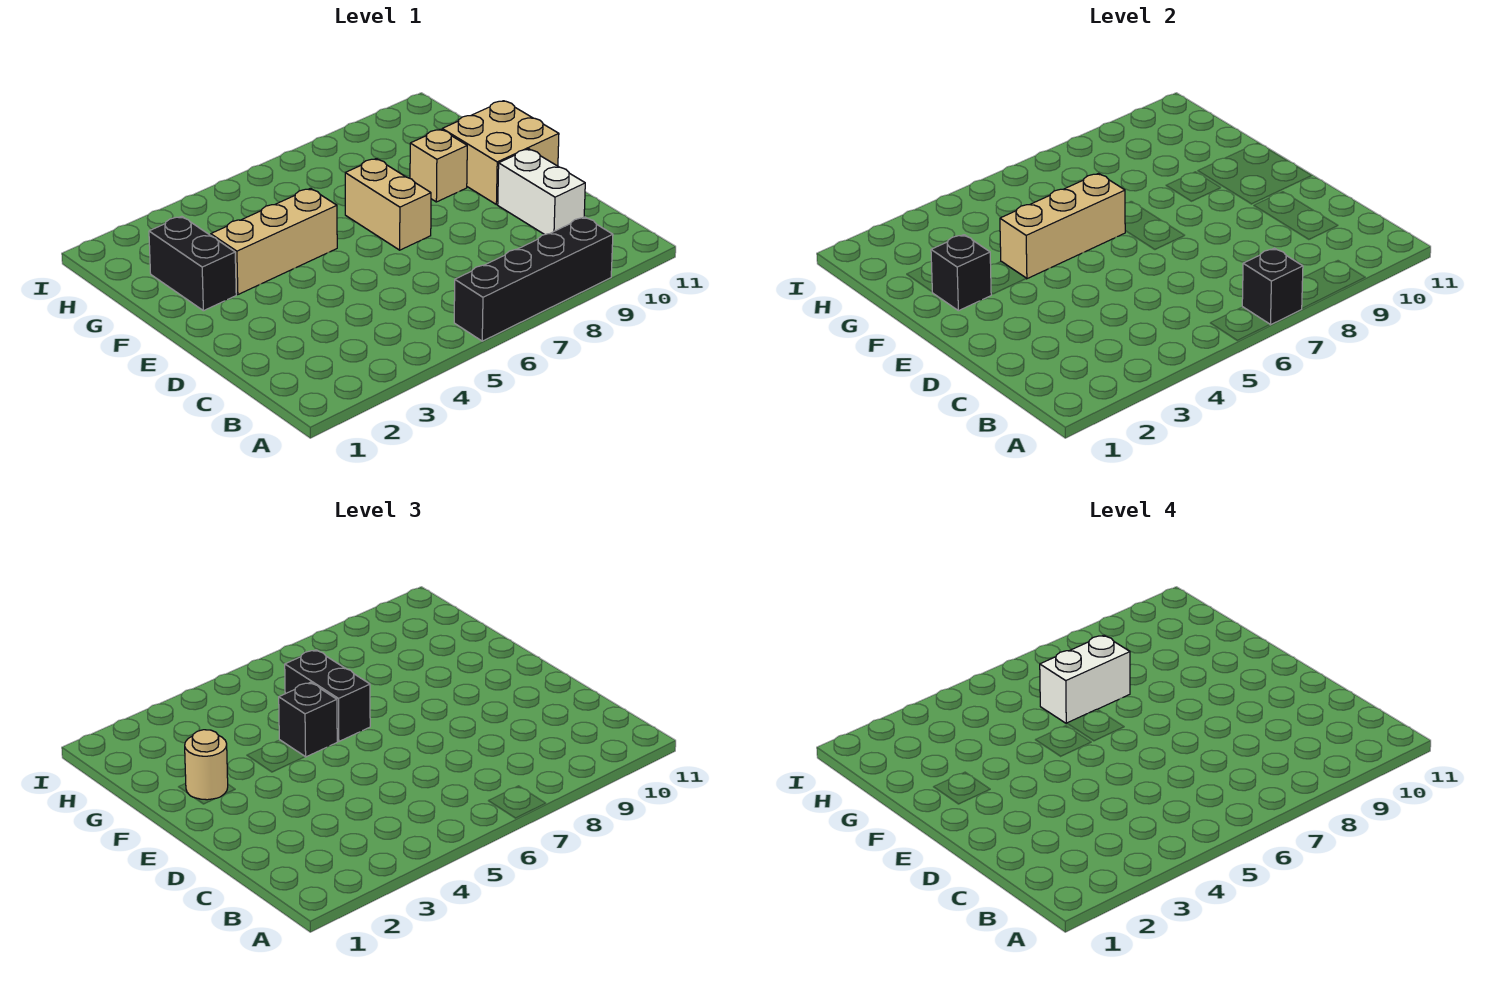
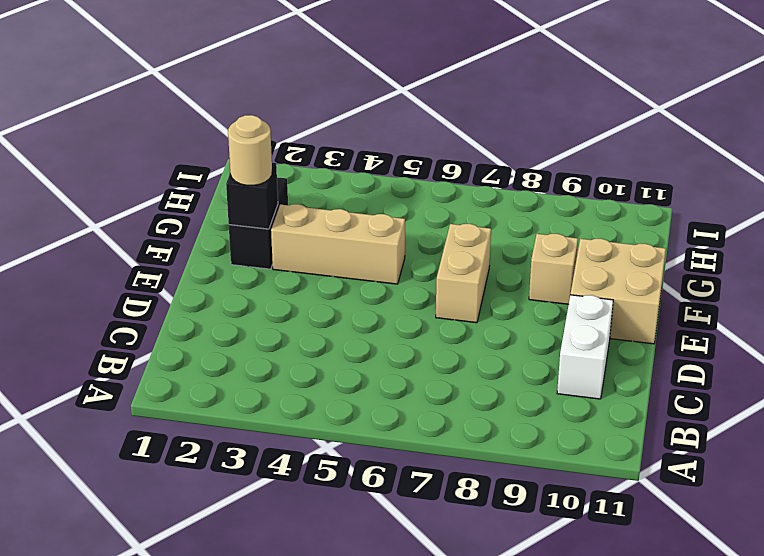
none -> black 1x4 brick [454,217,613,341]
none -> black 1x1 brick [1242,248,1303,325]
none -> tan 1x3 brick [1000,173,1125,279]

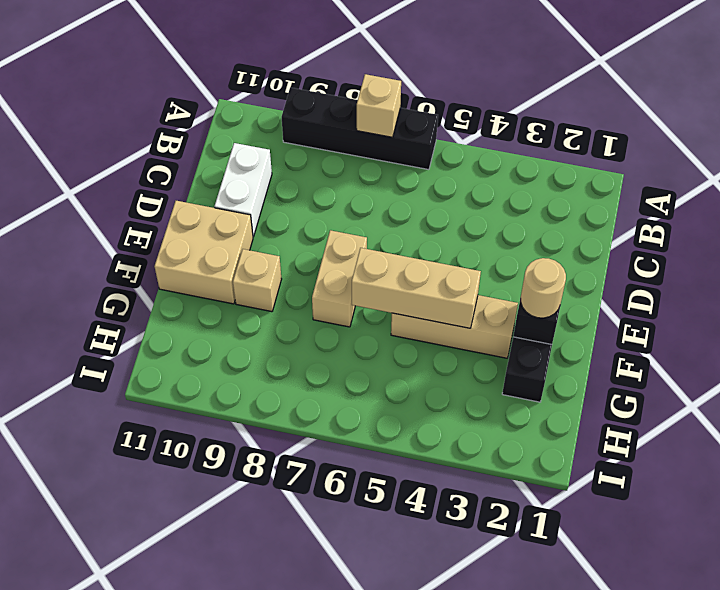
tan 1x1 brick [357,74,401,137] -> black 1x1 brick [1242,248,1303,325]
none -> black 1x1 brick [279,682,338,757]
none -> black 1x2 brick [285,650,370,741]
none -> white 1x2 brick [1040,635,1130,723]

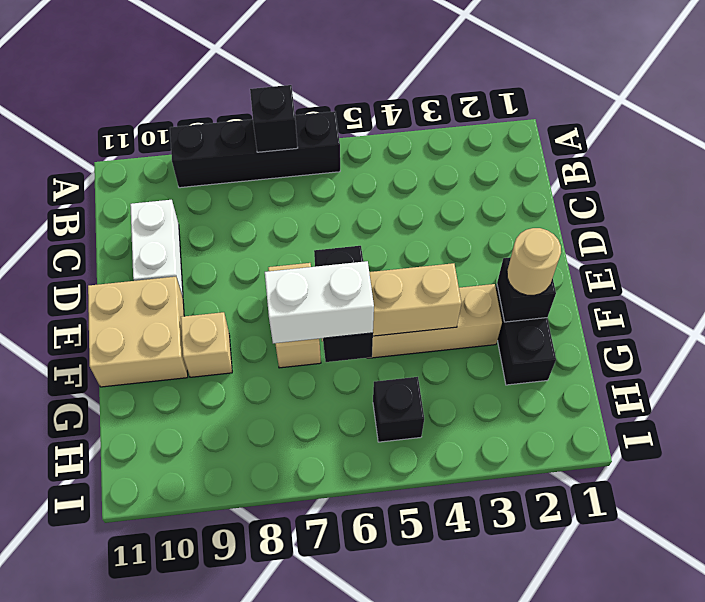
black 1x1 brick [373,377,424,442] -> black 1x1 brick moved to [279,682,338,757]

